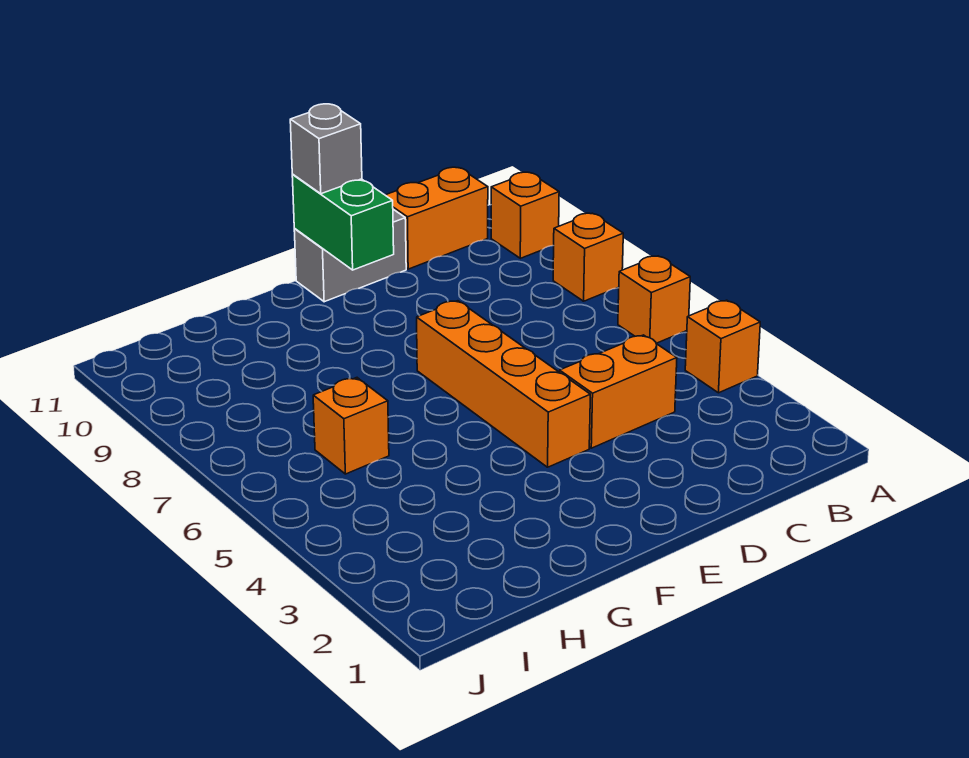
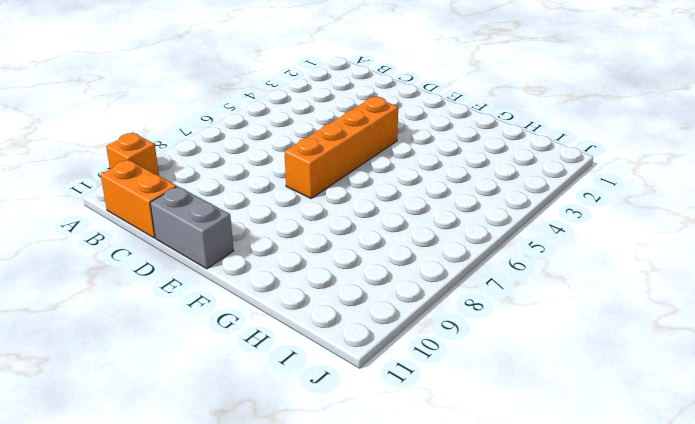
none -> orange 1x1 brick [685,300,760,393]
none -> orange 1x1 brick [618,256,690,343]

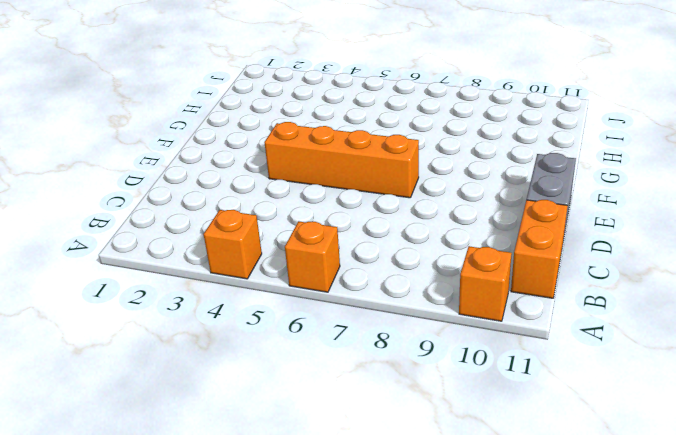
none -> orange 1x1 brick [553,213,623,301]
none -> orange 1x2 brick [560,335,677,448]

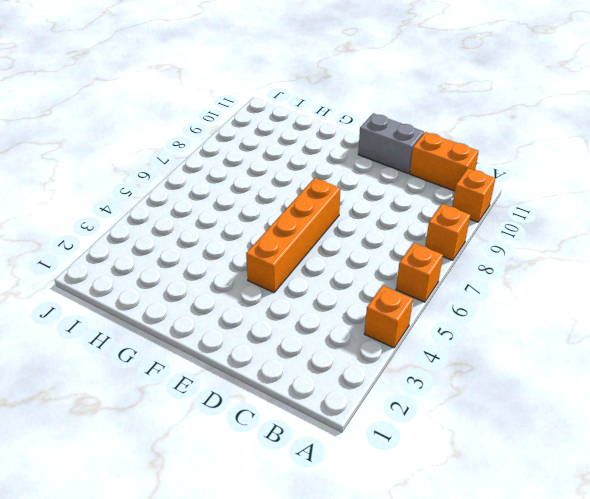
none -> orange 1x2 brick [560,335,677,448]
none -> orange 1x1 brick [313,378,389,474]

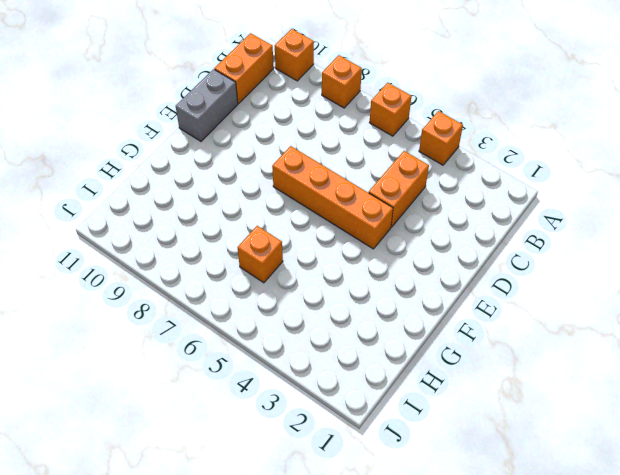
none -> green 1x2 brick [292,175,394,270]
none -> grey 1x1 brick [290,104,362,194]

